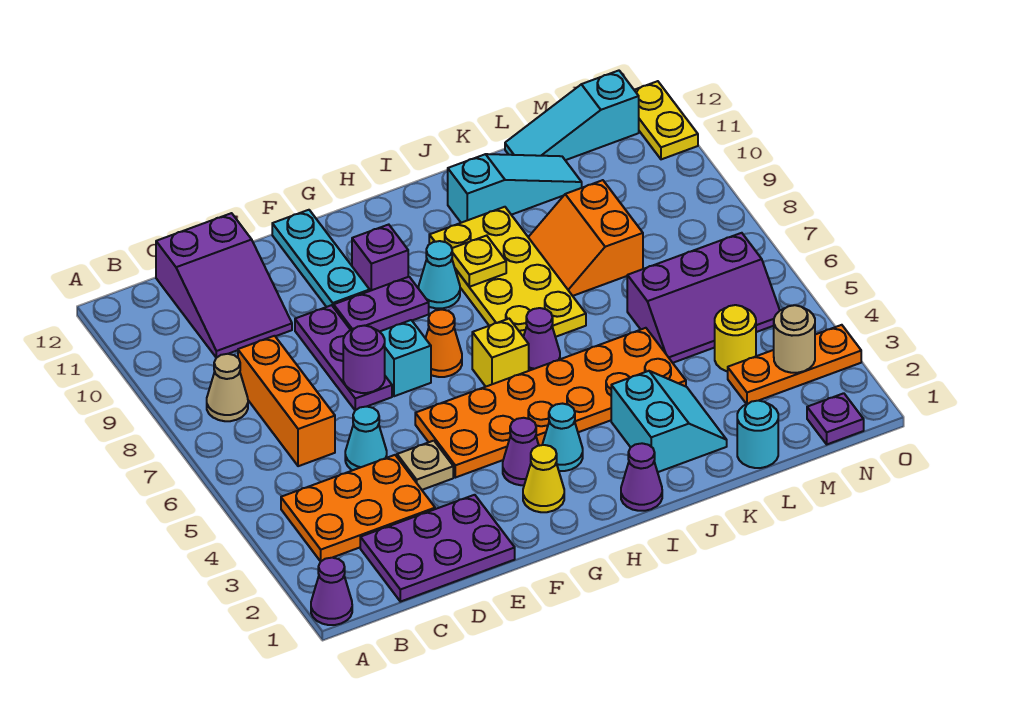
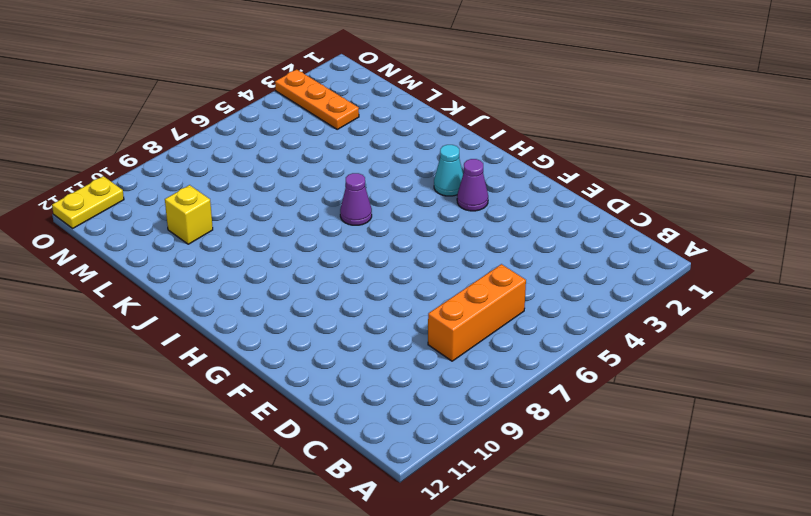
yellow 1x1 brick [165,185,213,244] -> yellow 1x1 brick moved to [472,319,529,386]
none -> purple 1x1 cone [311,558,352,625]
none -> orange 2x3 plate [281,455,435,561]
none -> tan 1x1 cone [207,354,248,421]
none -> purple 2x3 plate [360,495,515,602]

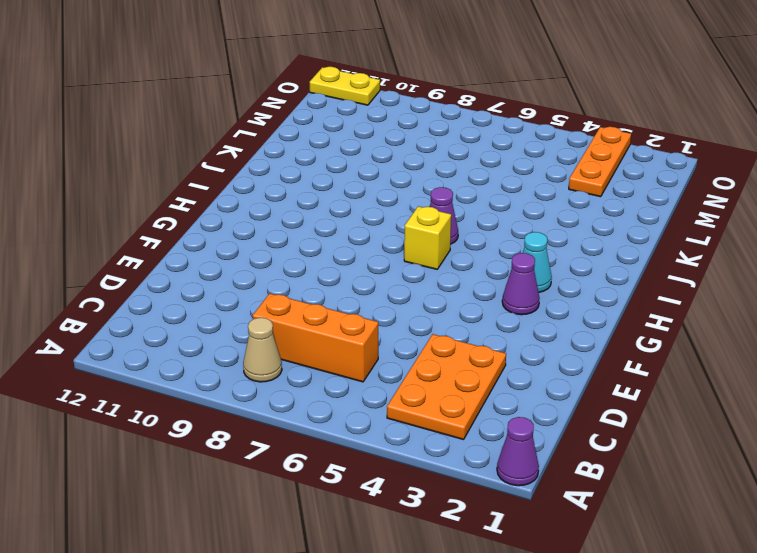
none -> purple 2x3 plate [360,495,515,602]
none -> purple 2x3 slope [156,213,292,358]
none -> cyan 1x1 cone [345,406,387,470]
none -> tan 1x1 plate [397,441,453,490]

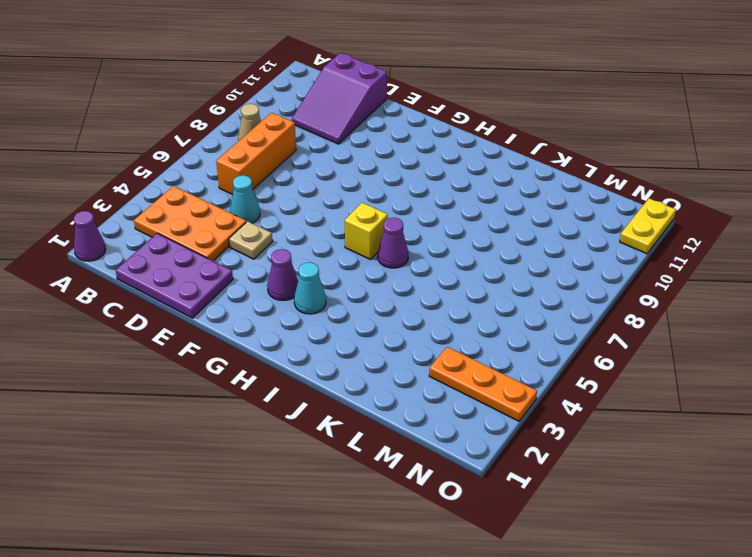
none -> purple 1x3 plate [295,305,392,410]
none -> orange 2x6 plate [415,328,686,478]
none -> cyan 1x1 brick [380,320,431,396]
none -> purple 1x2 plate [334,277,429,332]

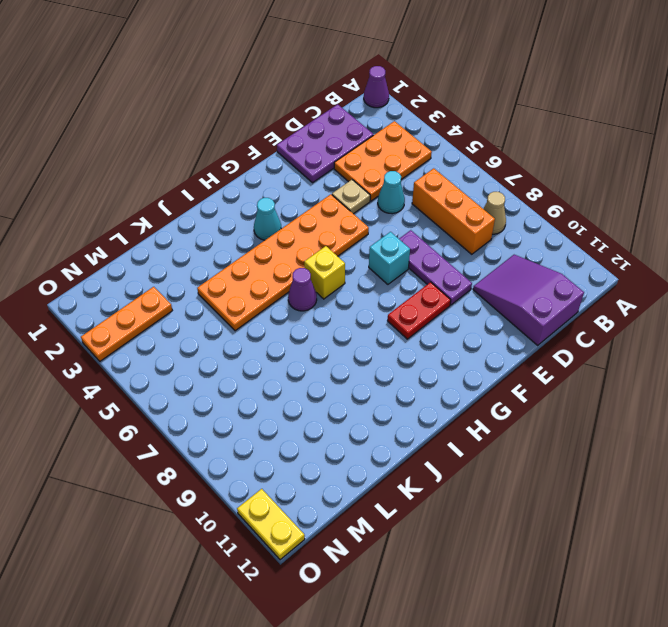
red 1x2 plate [388,282,451,339] -> purple 1x2 plate [334,277,429,332]
none -> cyan 1x3 plate [272,210,370,307]
none -> yellow 1x1 cone [523,445,564,512]
none -> purple 1x1 cone [503,418,539,485]
none -> orange 1x1 cone [425,310,462,377]

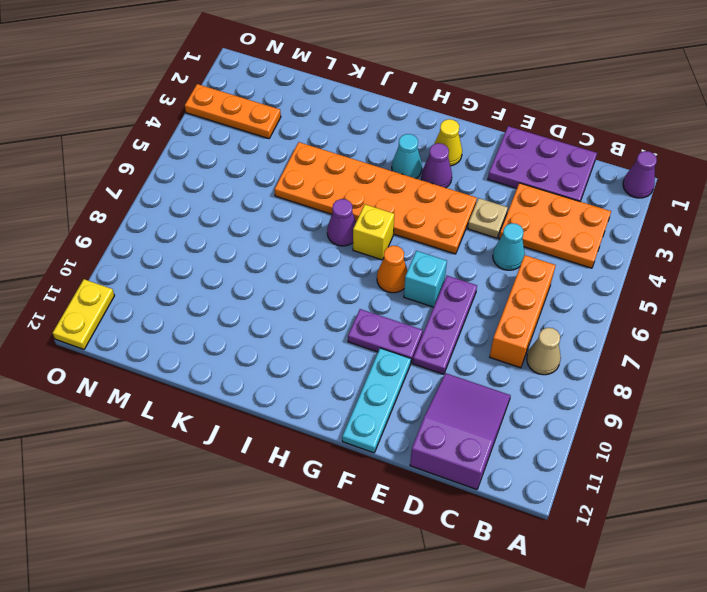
none -> purple 1x1 brick [352,225,408,291]
none -> cyan 1x1 cone [419,241,460,309]
none -> purple 1x1 cone [621,443,662,511]
none -> yellow 2x4 plate [429,207,586,337]

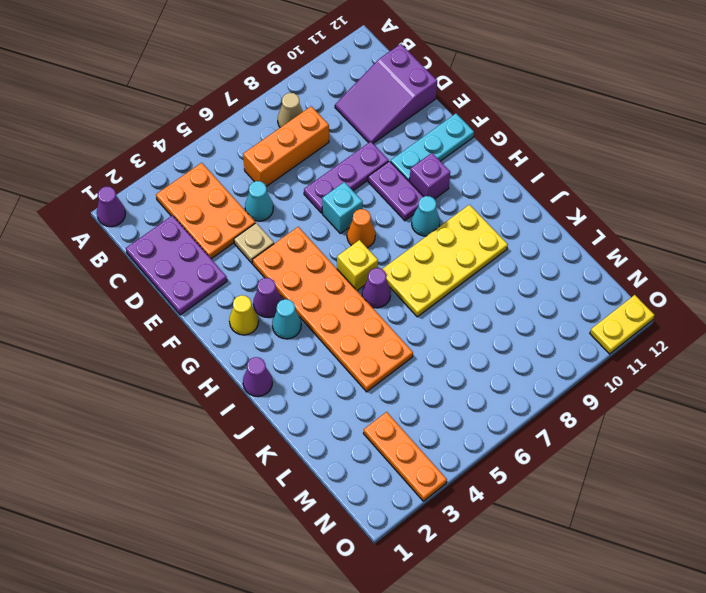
none -> cyan 2x2 slope [611,371,727,472]
none -> cyan 1x3 slope [448,154,582,223]
none -> orange 2x2 slope [528,180,643,296]
none -> cyan 1x1 round brick [737,401,778,468]

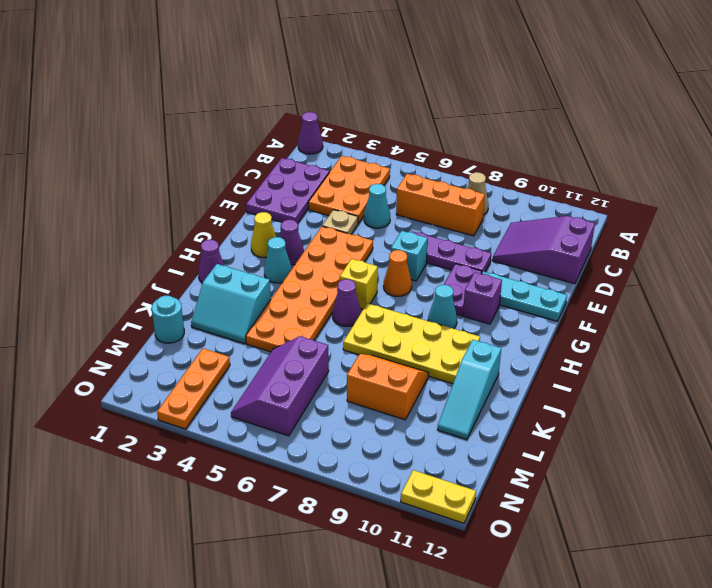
none -> cyan 1x3 slope [505,71,639,160]
none -> yellow 1x1 round brick [715,305,756,371]
none -> purple 1x1 plate [807,393,864,444]
none -> purple 1x1 round brick [343,326,385,393]

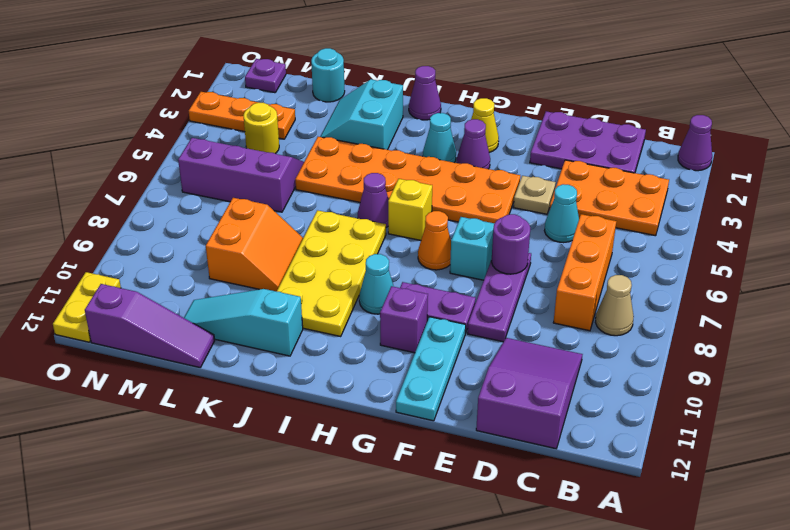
purple 1x3 slope [85,284,215,367] -> cyan 1x3 slope [505,71,639,160]
none -> yellow 1x1 plate [452,236,506,287]
none -> tan 1x1 round brick [774,305,815,373]

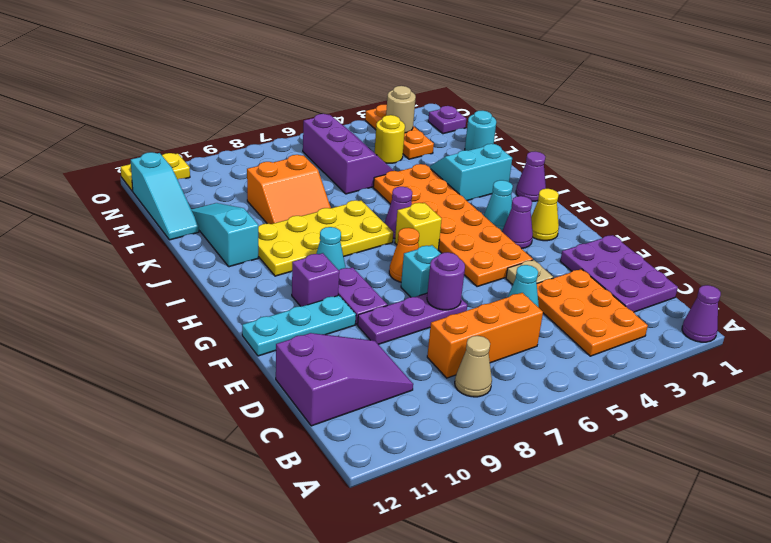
none -> yellow 1x1 plate [452,236,506,287]

